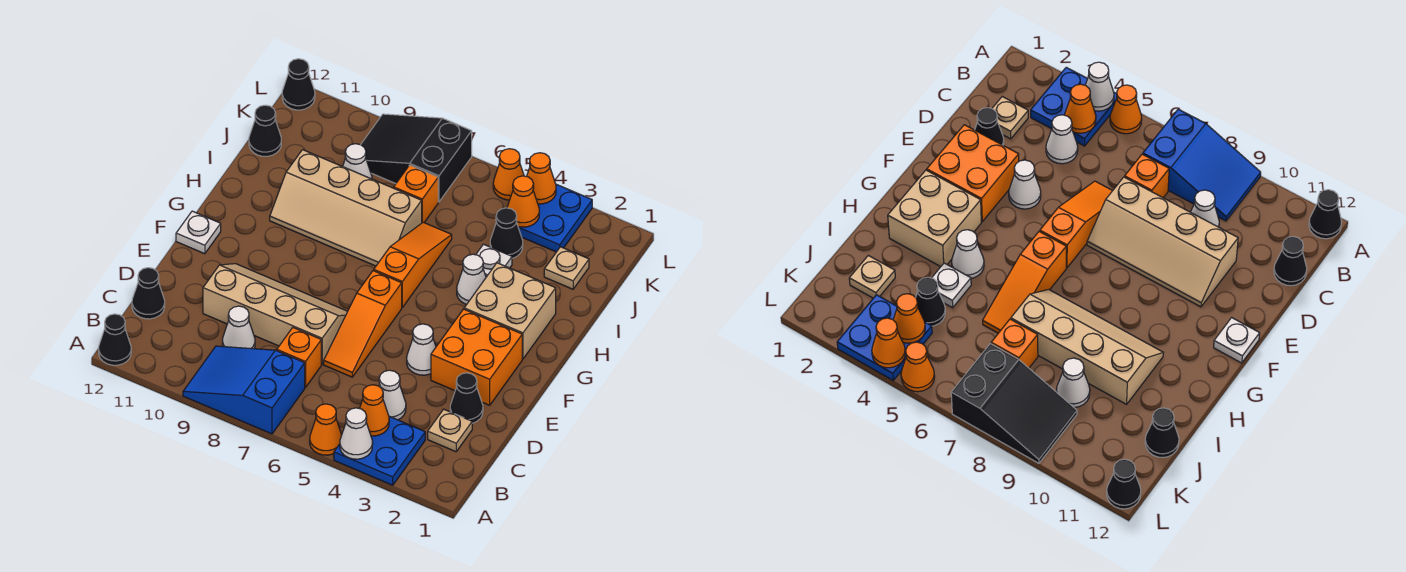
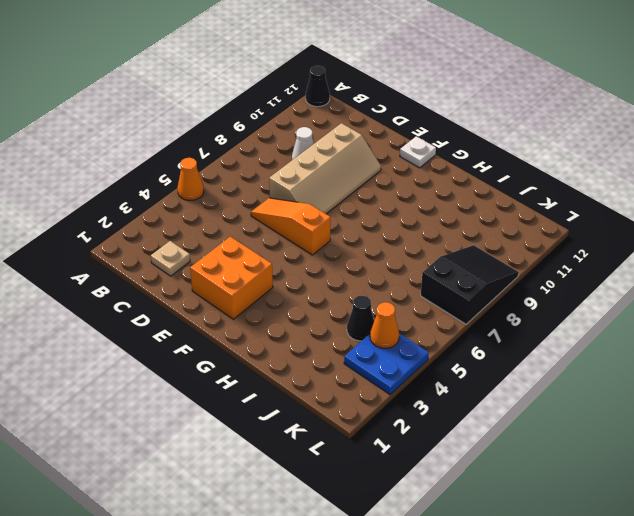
none -> blue 2x2 plate [334,416,425,485]
none -> blue 2x3 slope [183,346,305,434]
none -> white 1x1 cone [379,370,406,420]
none -> orange 1x1 brick [277,328,321,388]

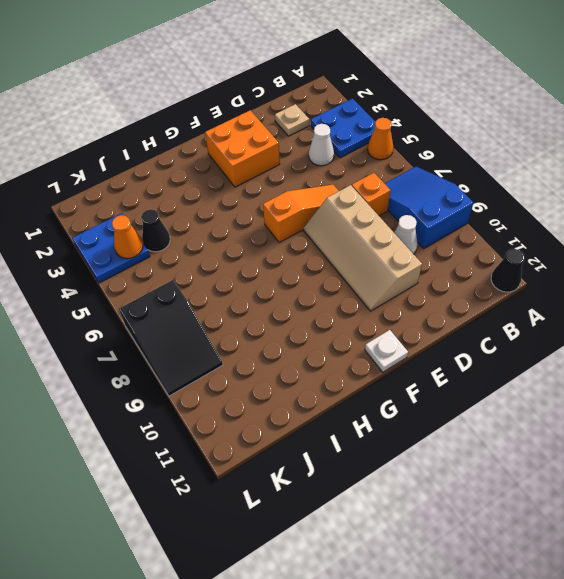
blue 2x3 slope [384,167,473,249] -> blue 2x3 slope turned to [183,346,305,434]
none -> black 1x1 cone [132,268,165,319]
none -> black 1x1 cone [450,373,483,423]
none -> white 1x1 cone [407,324,436,375]
none -> tan 2x2 brick [464,263,556,359]

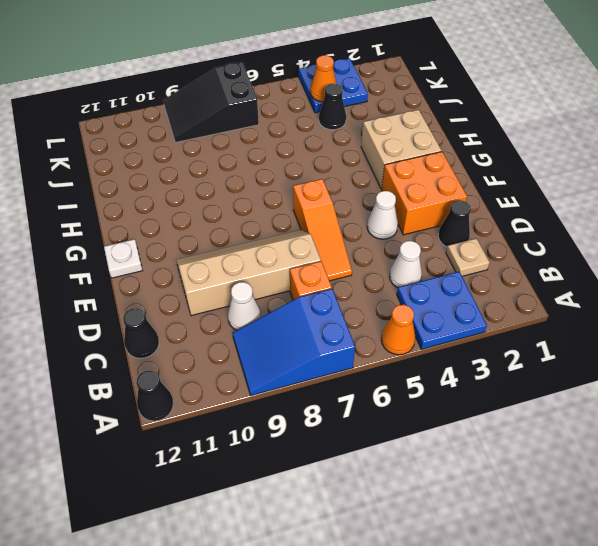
none -> orange 1x3 slope [374,222,452,307]
none -> white 1x1 cone [457,254,486,305]
none -> tan 2x4 slope [270,150,422,266]
none -> white 1x1 plate [476,244,512,277]

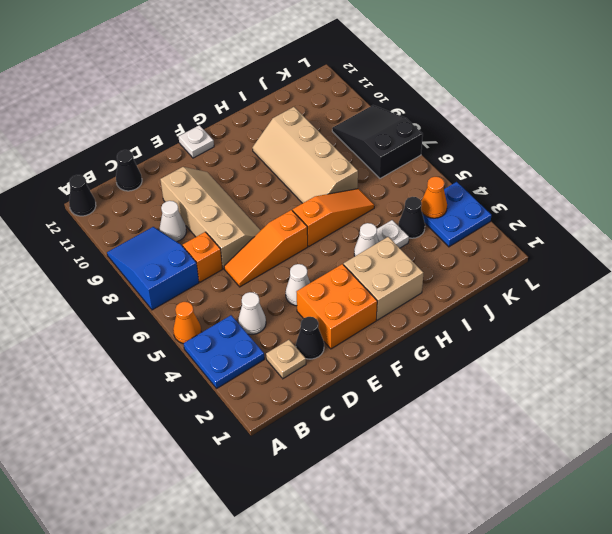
none -> tan 1x1 plate [544,247,589,289]
none -> orange 1x1 brick [394,165,438,223]
none -> white 1x1 cone [343,144,372,179]
none -> black 1x1 cone [249,105,281,156]

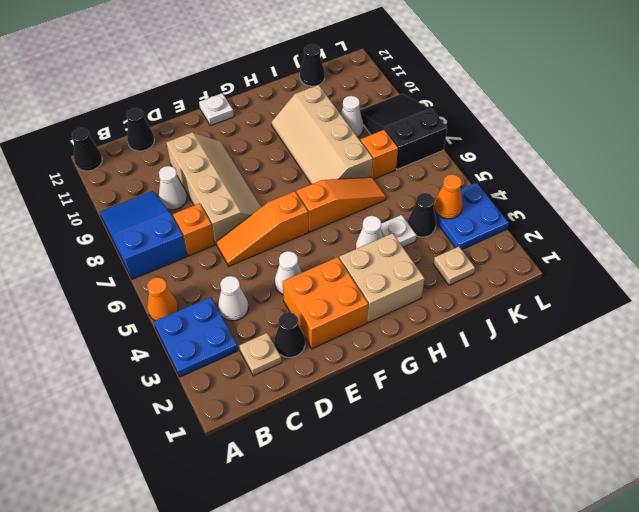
none -> orange 1x1 cone [493,149,524,200]
none -> black 1x1 cone [282,59,315,110]
none -> white 1x1 cone [340,408,373,459]
none -> orange 1x1 cone [360,385,389,436]

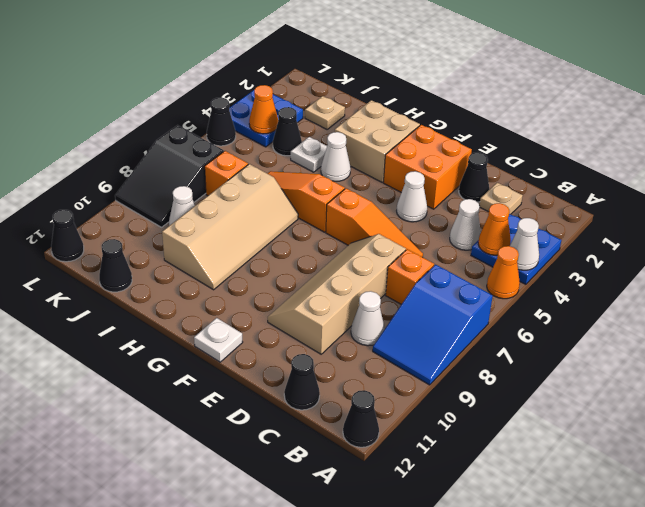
black 1x1 cone [207,97,236,146] -> orange 1x1 cone [493,149,524,200]
none -> orange 1x1 cone [527,153,556,204]

